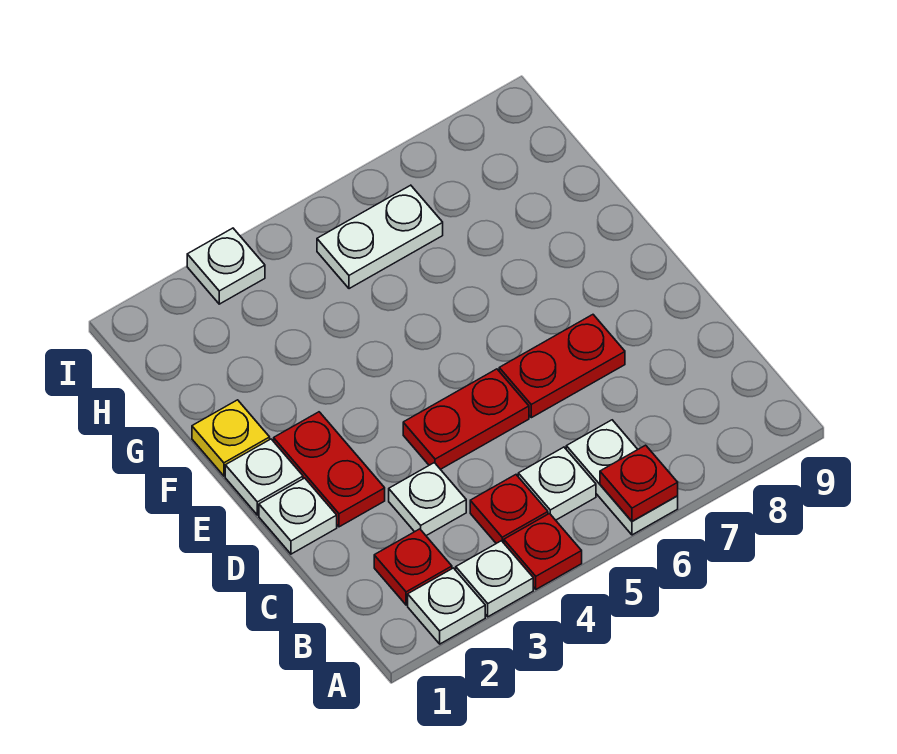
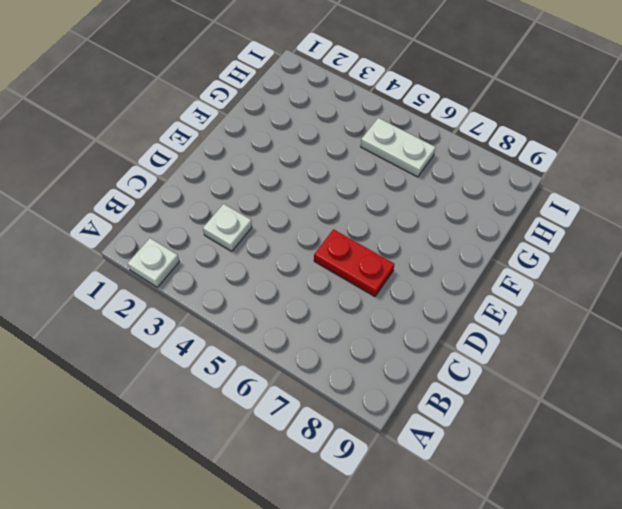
none -> white 1x1 plate [456,541,533,617]
none -> red 1x1 plate [504,514,582,589]
none -> white 1x2 plate [566,420,678,535]

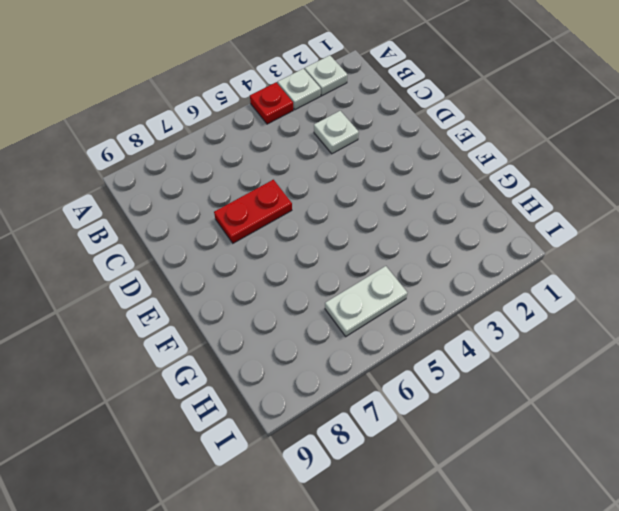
none -> white 1x2 plate [566,420,678,535]
none -> red 1x1 plate [374,529,452,605]
none -> red 1x1 plate [470,475,548,543]

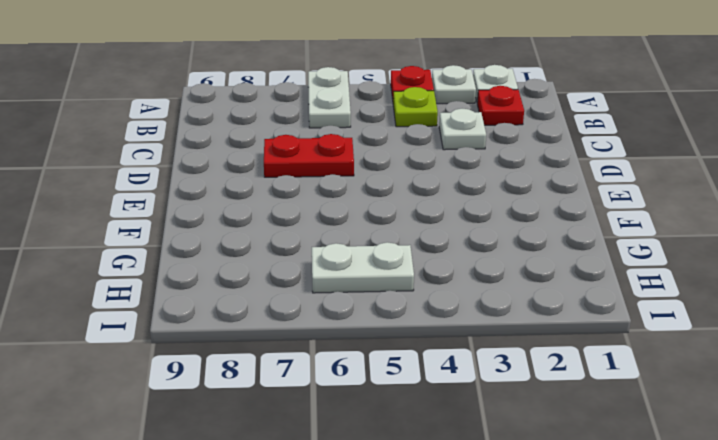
lime 1x1 plate [393,87,438,127] -> red 1x1 plate [470,475,548,543]
none -> white 1x1 plate [518,447,596,520]
none -> white 1x1 plate [259,478,337,554]
none -> red 1x2 plate [274,412,385,527]

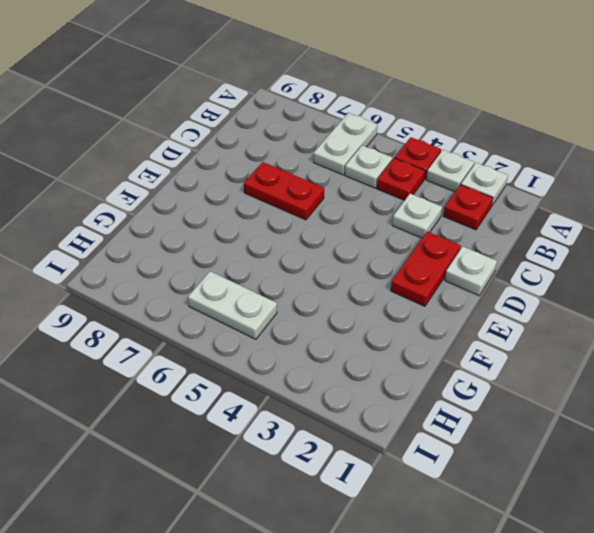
none -> red 1x2 plate [403,369,529,469]
none -> white 1x1 plate [225,439,303,515]
none -> yellow 1x1 plate [192,400,270,476]

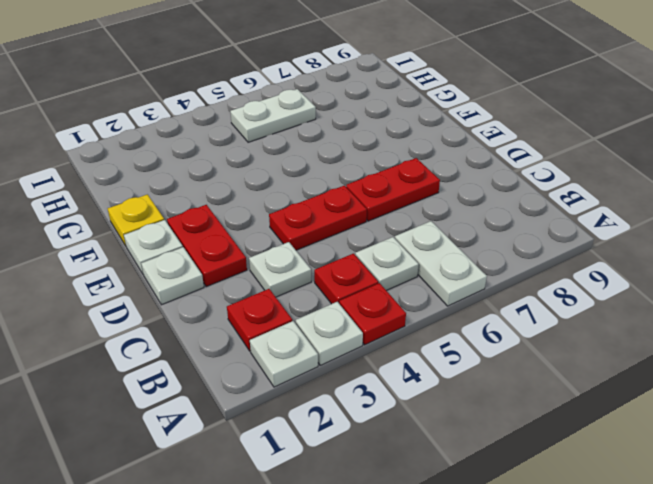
none -> white 1x1 plate [187,228,265,304]
none -> red 1x1 plate [600,445,678,521]

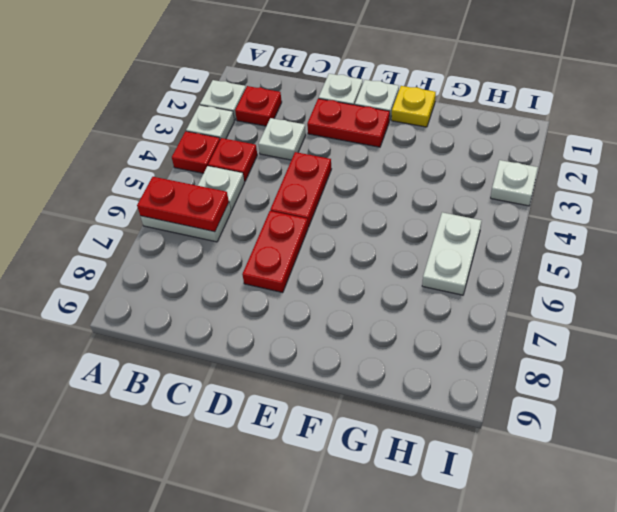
red 1x2 plate [137,177,229,232] -> red 1x1 plate [600,445,678,521]

